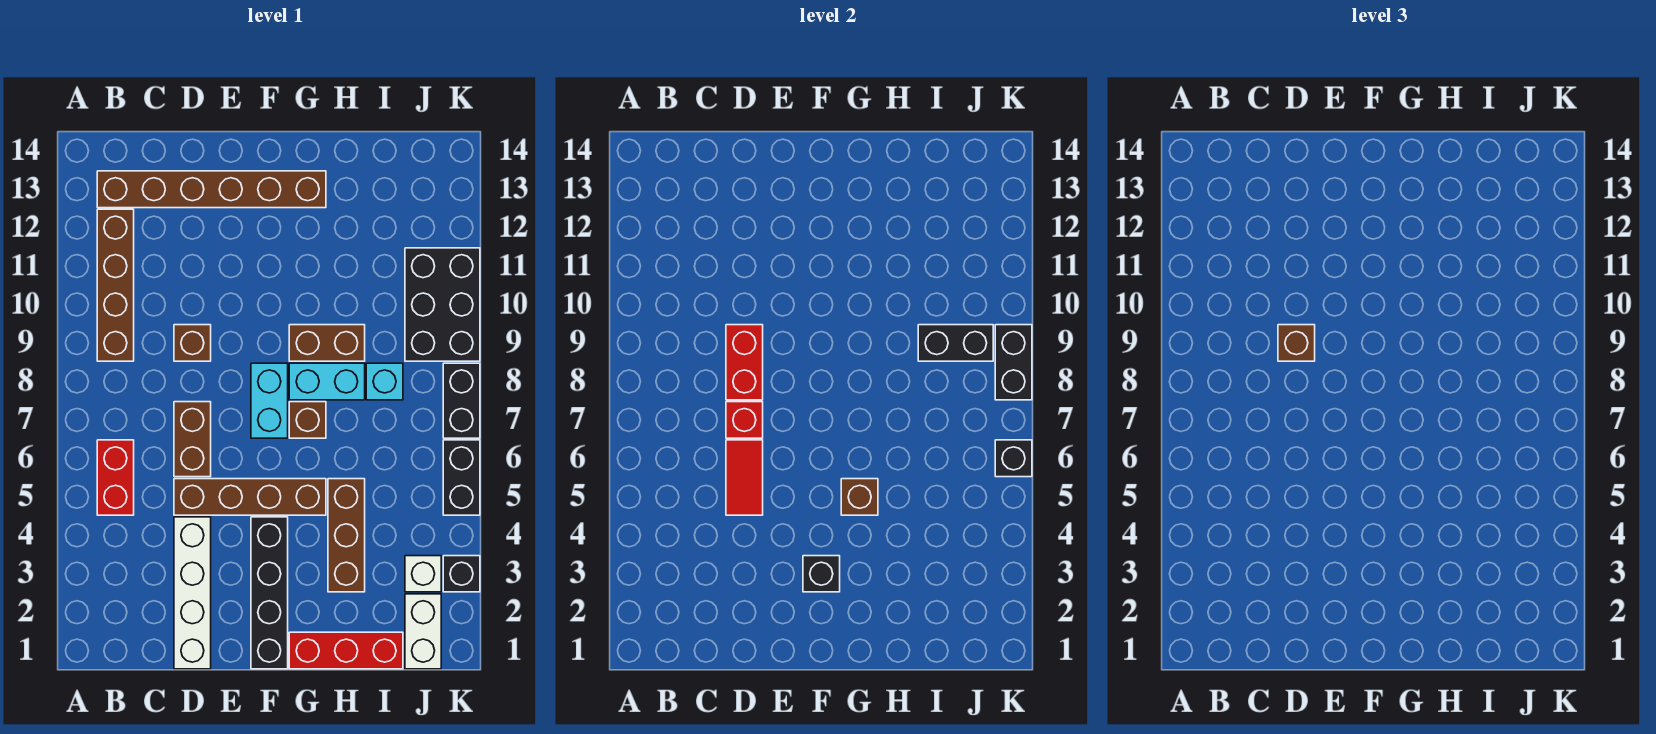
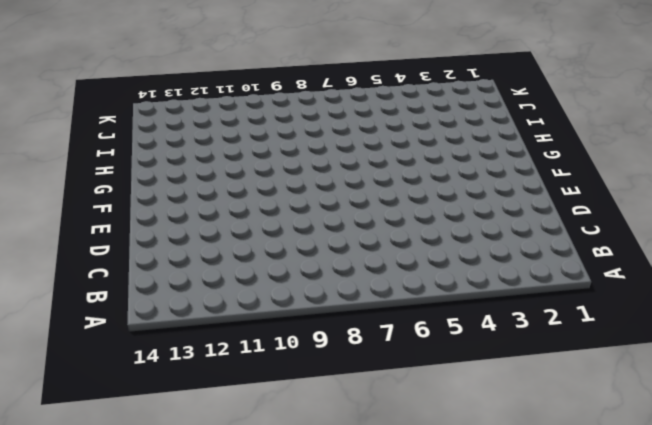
none -> red 1x2 brick [97,440,134,515]
none -> brown 1x4 brick [97,209,134,361]
none -> brown 1x6 brick [97,171,326,208]
none -> white 1x4 brick [174,517,211,669]

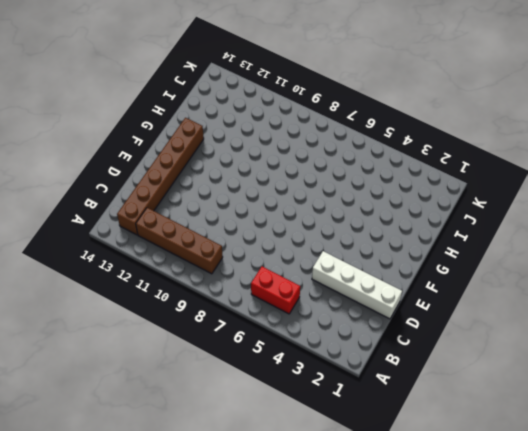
none -> brown 1x4 brick [174,479,326,515]
none -> brown 1x2 brick [174,402,211,477]
none -> brown 1x1 brick [174,325,211,361]
none -> black 1x4 brick [251,517,288,669]

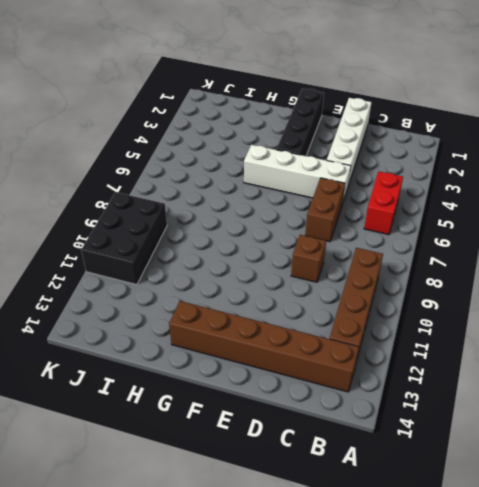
white 1x4 brick [244,145,351,201] -> brown 1x4 brick [174,479,326,515]
none -> cyan 1x2 brick [251,363,288,438]
none -> red 1x3 brick [289,632,403,669]
none -> brown 1x1 brick [289,402,326,438]
none -> cyan 1x2 brick [289,363,365,400]

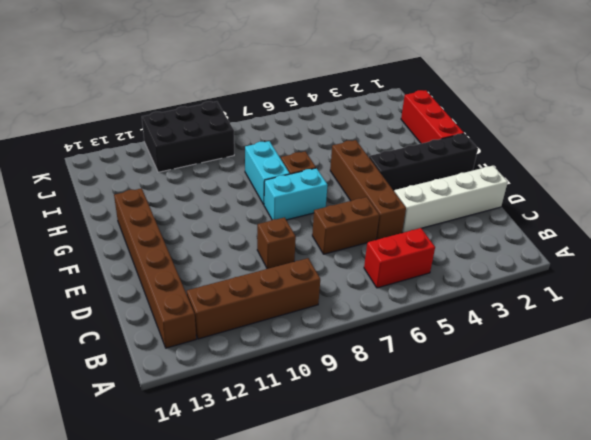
none -> brown 1x2 brick [289,325,365,361]
none -> brown 1x3 brick [328,479,365,592]
none -> cyan 1x1 brick [366,363,403,400]
none -> white 1x2 brick [405,594,441,669]

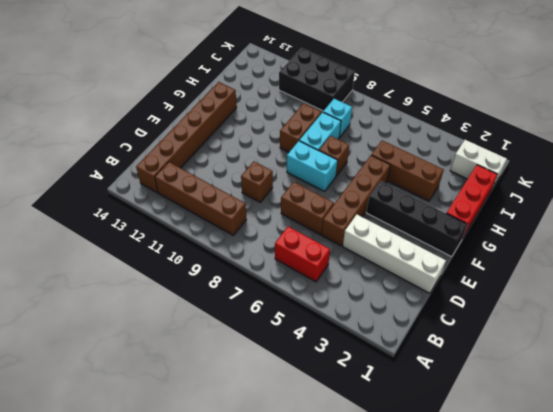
none -> white 1x1 brick [405,556,441,592]
none -> black 1x1 brick [443,556,480,592]
none -> black 1x2 brick [443,440,480,515]
none -> black 1x2 brick [443,363,480,438]

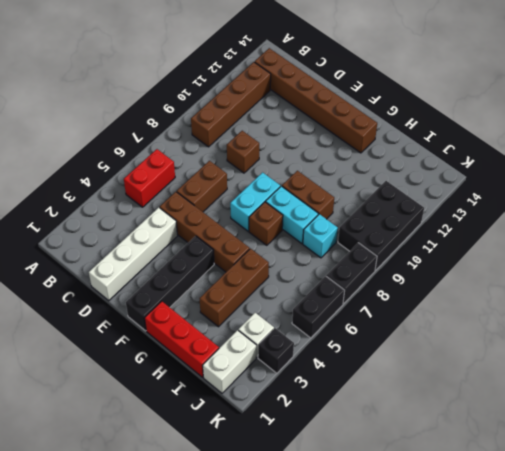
none -> red 1x2 tile [726,440,763,515]
none -> red 1x1 brick [726,402,763,438]
none -> red 1x2 brick [726,325,763,400]
none -> black 1x1 brick [803,556,840,592]

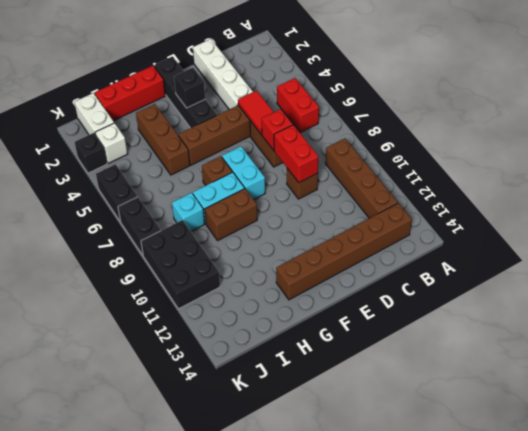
none -> brown 1x1 brick [841,479,878,515]
none -> black 1x2 brick [918,325,993,361]
none -> black 1x1 brick [995,440,1032,477]
none -> black 1x2 brick [995,325,1032,400]

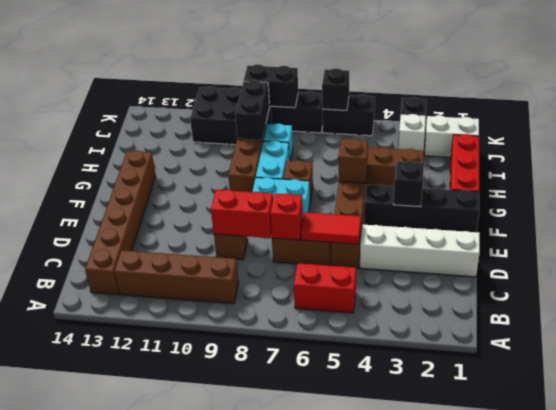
none -> brown 1x1 brick [1278,325,1315,361]

